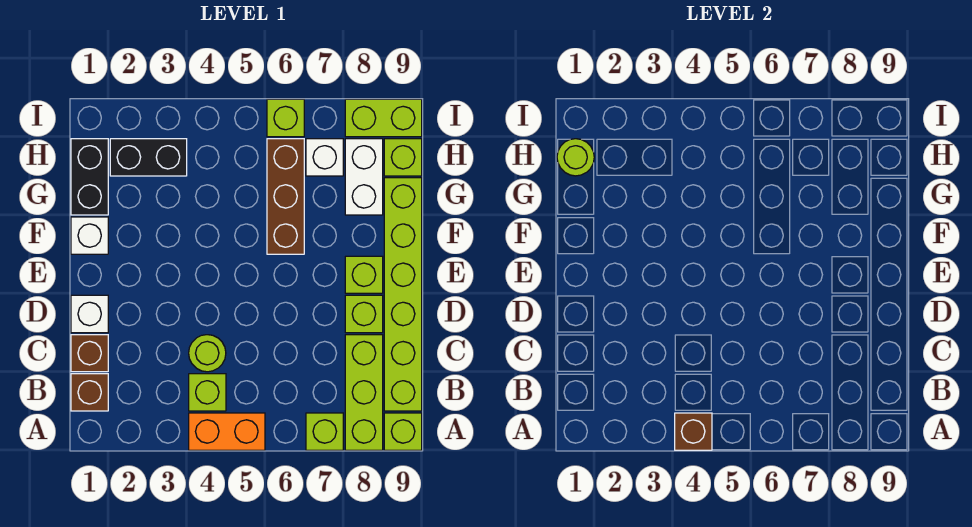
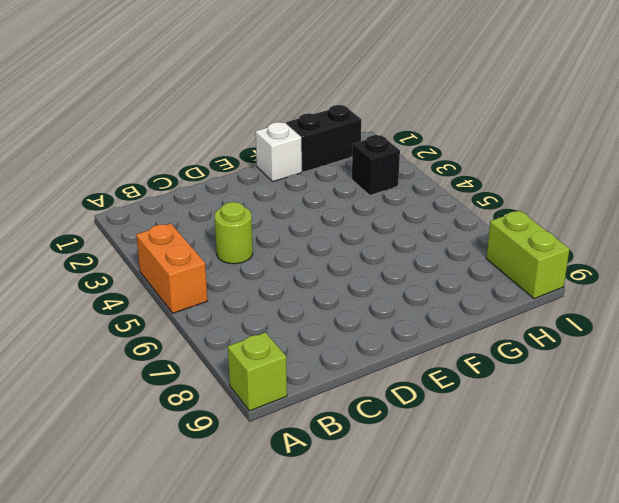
black 1x1 brick [352,135,400,195] -> black 1x2 brick [110,139,187,176]
none -> lime 1x1 brick [306,413,343,450]
none -> lime 1x3 brick [345,335,383,450]
none -> brown 1x1 brick [71,374,108,411]

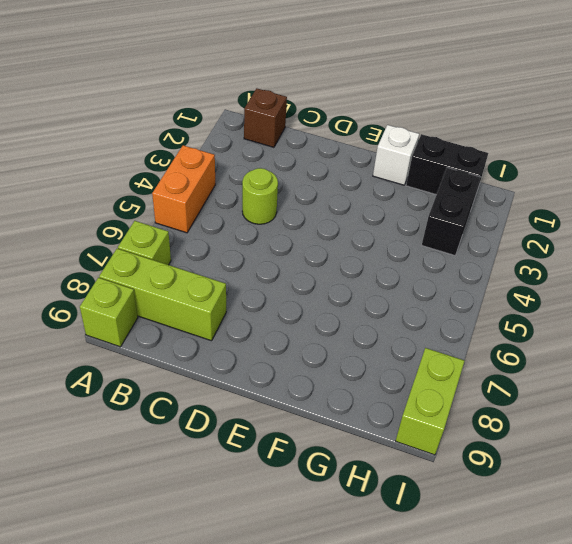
none -> lime 1x1 brick [189,374,226,411]
none -> lime 1x6 brick [384,178,422,411]
none -> brown 1x1 brick [71,335,108,372]

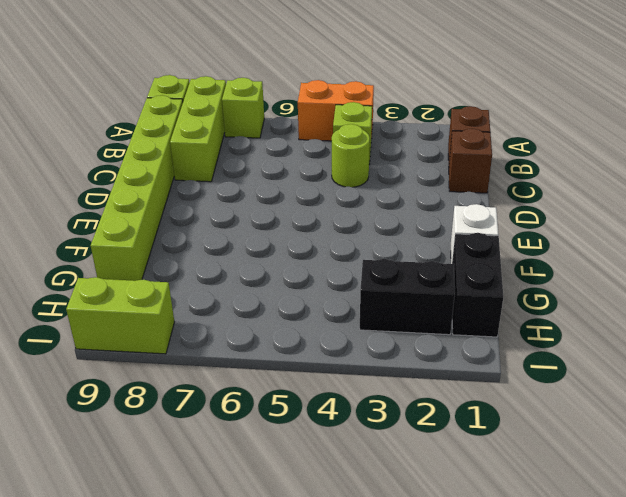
none -> white 1x1 brick [71,295,108,333]
none -> lime 1x1 brick [345,295,383,333]
none -> lime 1x1 brick [345,256,383,293]

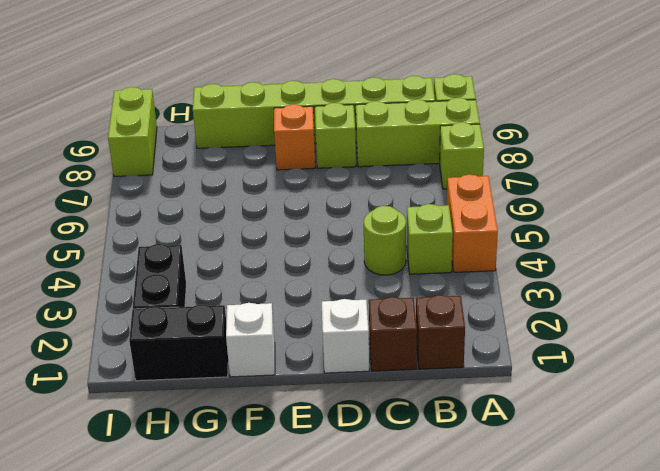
orange 1x1 brick [274,104,315,170] -> lime 1x1 brick [345,256,383,293]
none -> brown 1x3 brick [267,139,304,254]
none -> white 1x2 brick [345,139,383,215]
none -> white 1x1 brick [306,139,343,176]

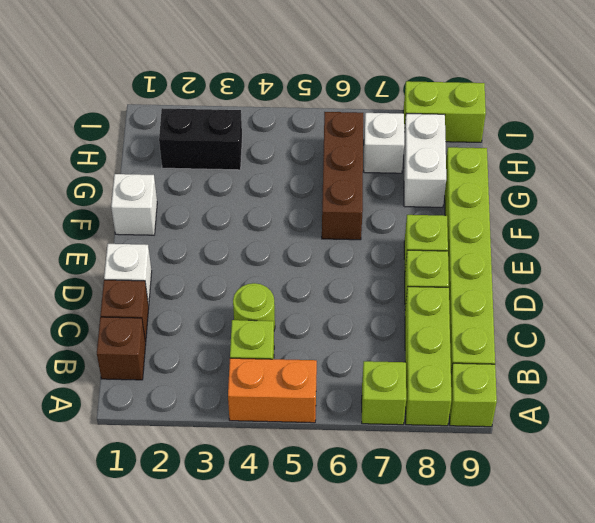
none -> black 1x2 brick [71,139,108,215]
none -> lime 1x1 brick [384,139,422,176]
none -> lime 1x1 brick [267,99,304,137]

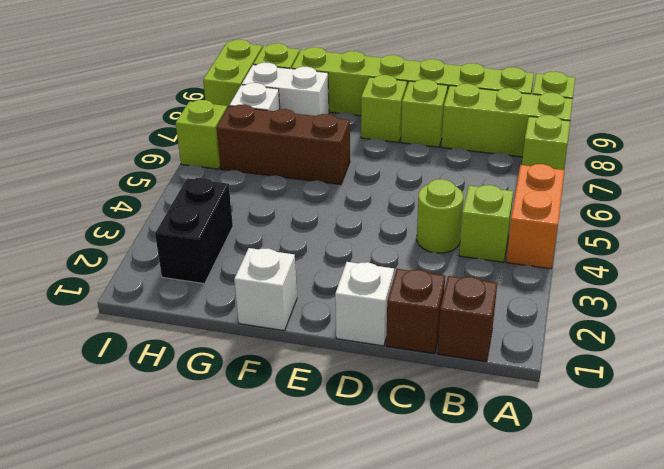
none -> black 1x2 brick [71,139,108,215]
none -> brown 1x1 brick [675,413,712,450]
none -> lime 1x1 round brick [557,139,594,176]

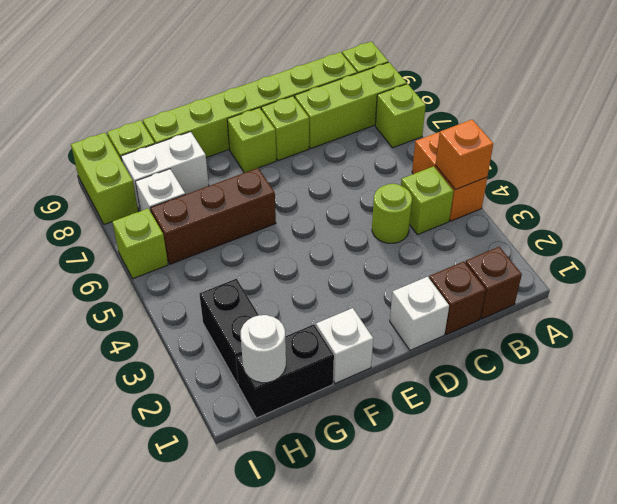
orange 1x1 brick [436,120,493,190] -> brown 1x1 brick [675,413,712,450]
white 1x1 round brick [241,315,286,383] -> lime 1x1 round brick [557,139,594,176]

